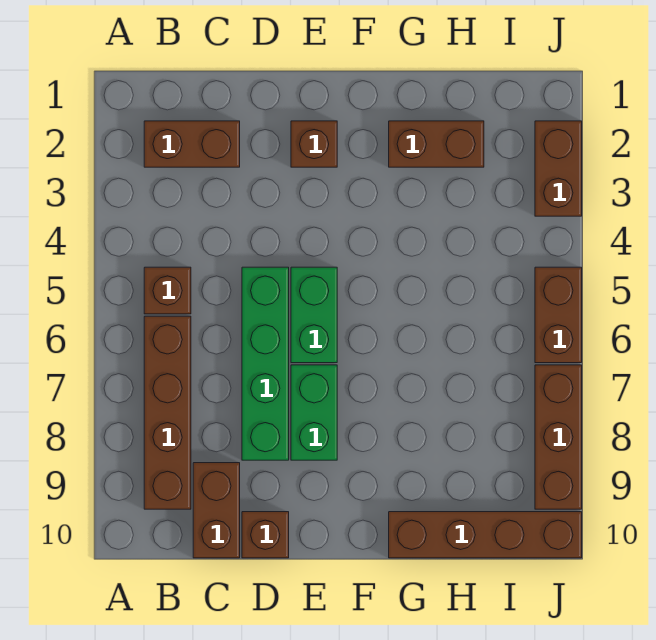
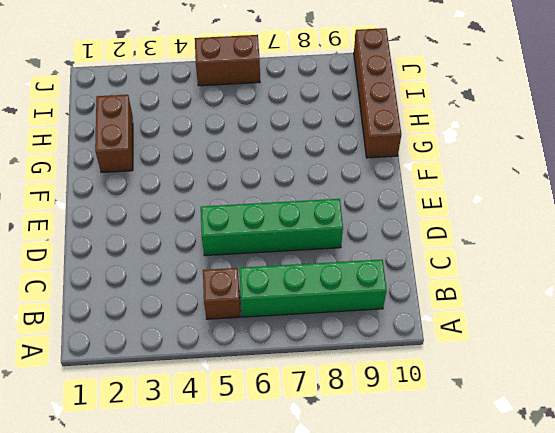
green 1x4 brick [239,260,387,317] -> brown 1x4 brick [144,316,191,509]
none -> brown 1x2 brick [144,121,240,167]
none -> brown 1x2 brick [193,463,240,558]
none -> brown 1x1 brick [242,512,289,558]

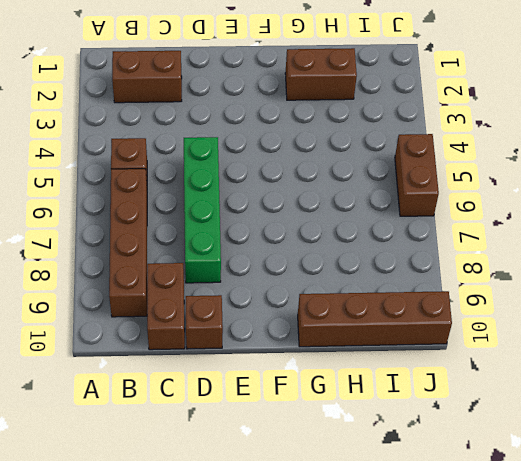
none -> brown 1x1 brick [291,121,337,167]
none -> green 1x2 brick [291,267,337,363]
none -> green 1x2 brick [291,365,337,460]

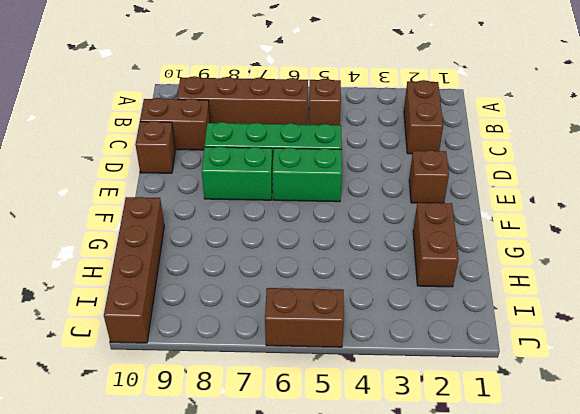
none -> brown 1x2 brick [535,121,582,216]
none -> brown 1x3 brick [535,365,582,509]

